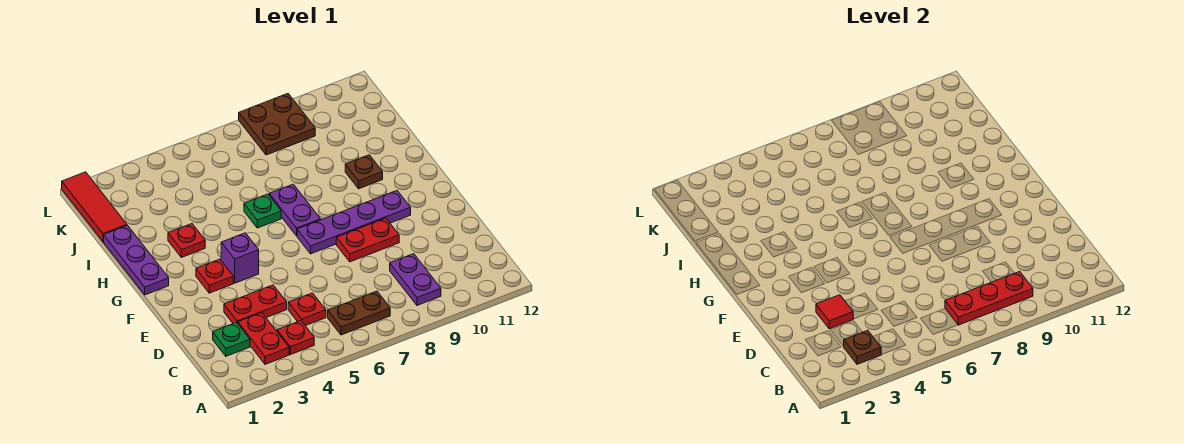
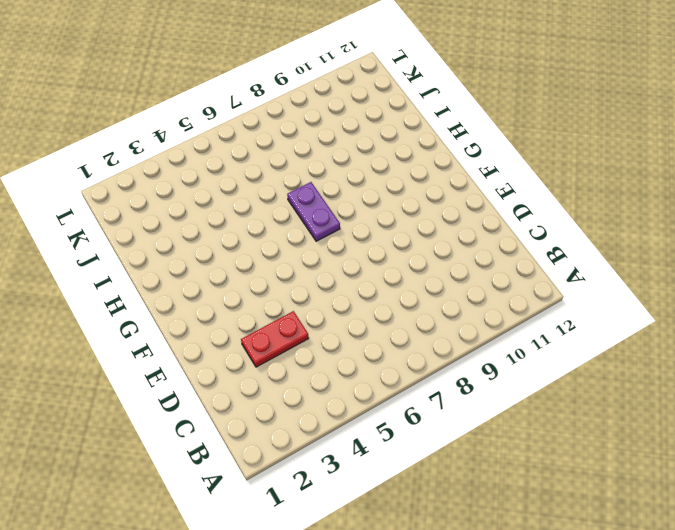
none -> red 1x2 plate [238,313,289,364]
none -> red 1x1 plate [277,321,314,355]
none -> brown 1x2 plate [328,291,390,335]

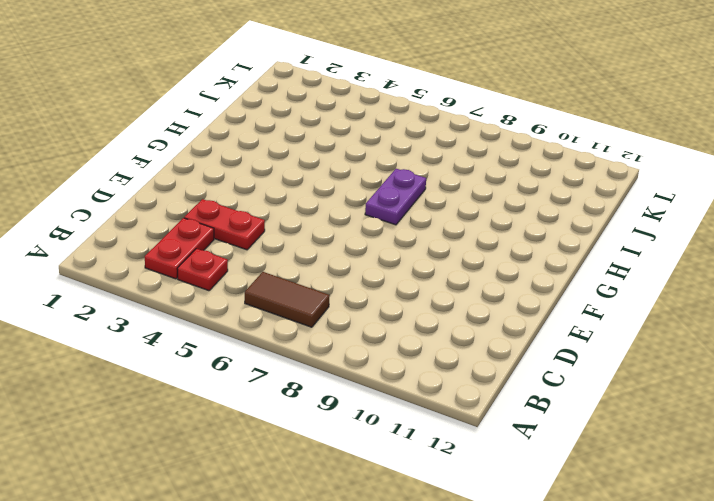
brown 1x2 tile [245,272,330,327] -> brown 1x2 plate [328,291,390,335]
none -> purple 1x2 plate [390,254,441,305]
none -> green 1x1 plate [213,322,250,356]
none -> red 1x1 plate [288,293,326,326]

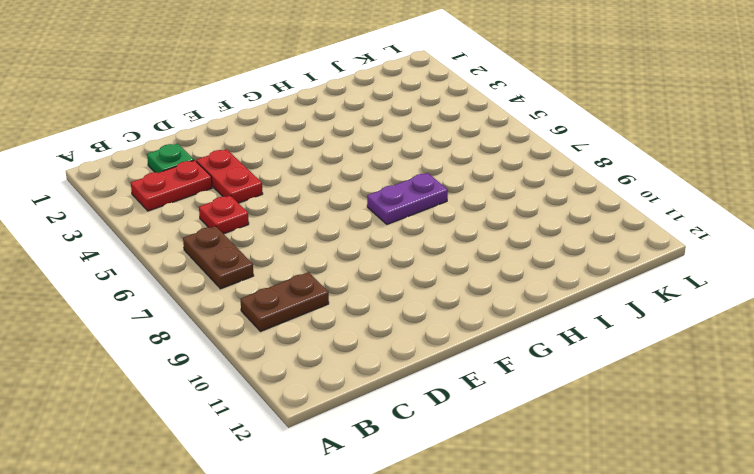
brown 1x2 plate [240,272,329,331] -> purple 1x2 plate [390,254,441,305]
none -> red 1x1 plate [277,321,314,355]
none -> red 1x2 plate [336,218,399,262]
none -> red 1x1 plate [196,259,233,293]

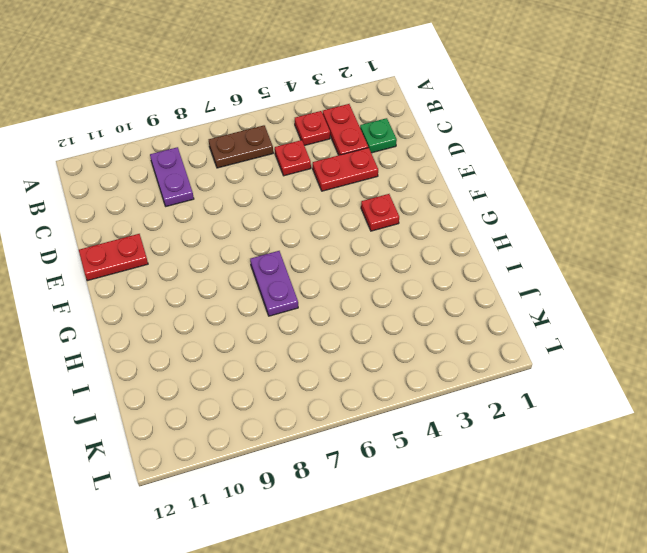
red 1x2 plate [79,234,148,281] -> red 1x2 plate moved to [336,218,399,262]
none -> purple 1x1 brick [221,233,259,283]
none -> purple 1x4 plate [297,191,411,254]
none -> purple 1x3 plate [104,225,169,295]

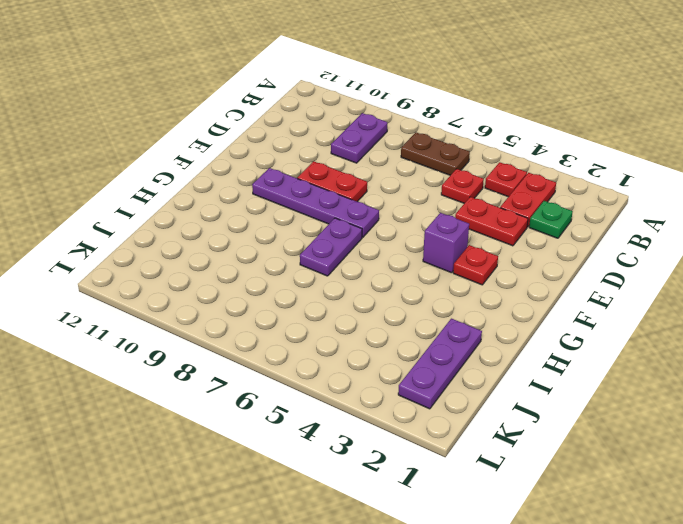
purple 1x3 plate [398,319,482,409] -> purple 1x3 plate moved to [104,225,169,295]
none -> red 1x1 plate [168,224,205,258]
none -> green 1x1 plate [244,194,281,228]
none -> brown 1x1 plate [345,155,383,189]

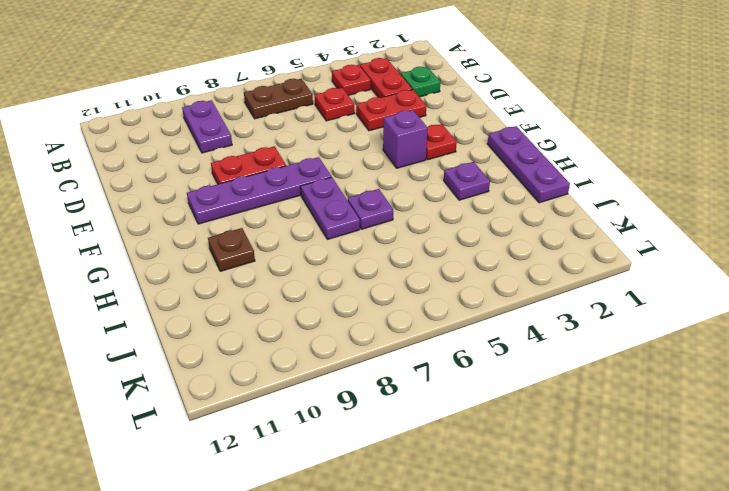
purple 1x1 plate [444,162,490,200] -> red 1x1 plate [168,224,205,258]
purple 1x1 plate [348,189,393,229] -> green 1x1 plate [244,194,281,228]
none -> red 1x3 tile [62,172,127,241]
none -> brown 2x2 plate [239,94,315,155]
none -> brown 1x1 plate [844,330,881,364]

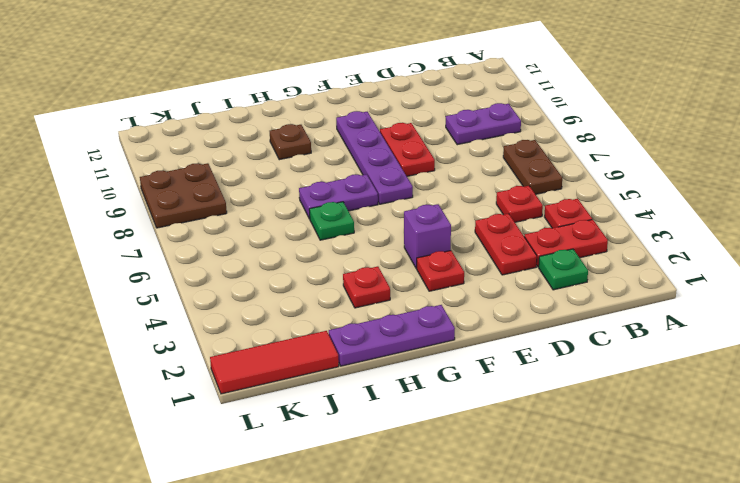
none -> brown 1x1 plate [844,330,881,364]
none -> red 1x3 plate [945,271,1033,325]
none -> red 1x1 tile [816,295,853,329]

